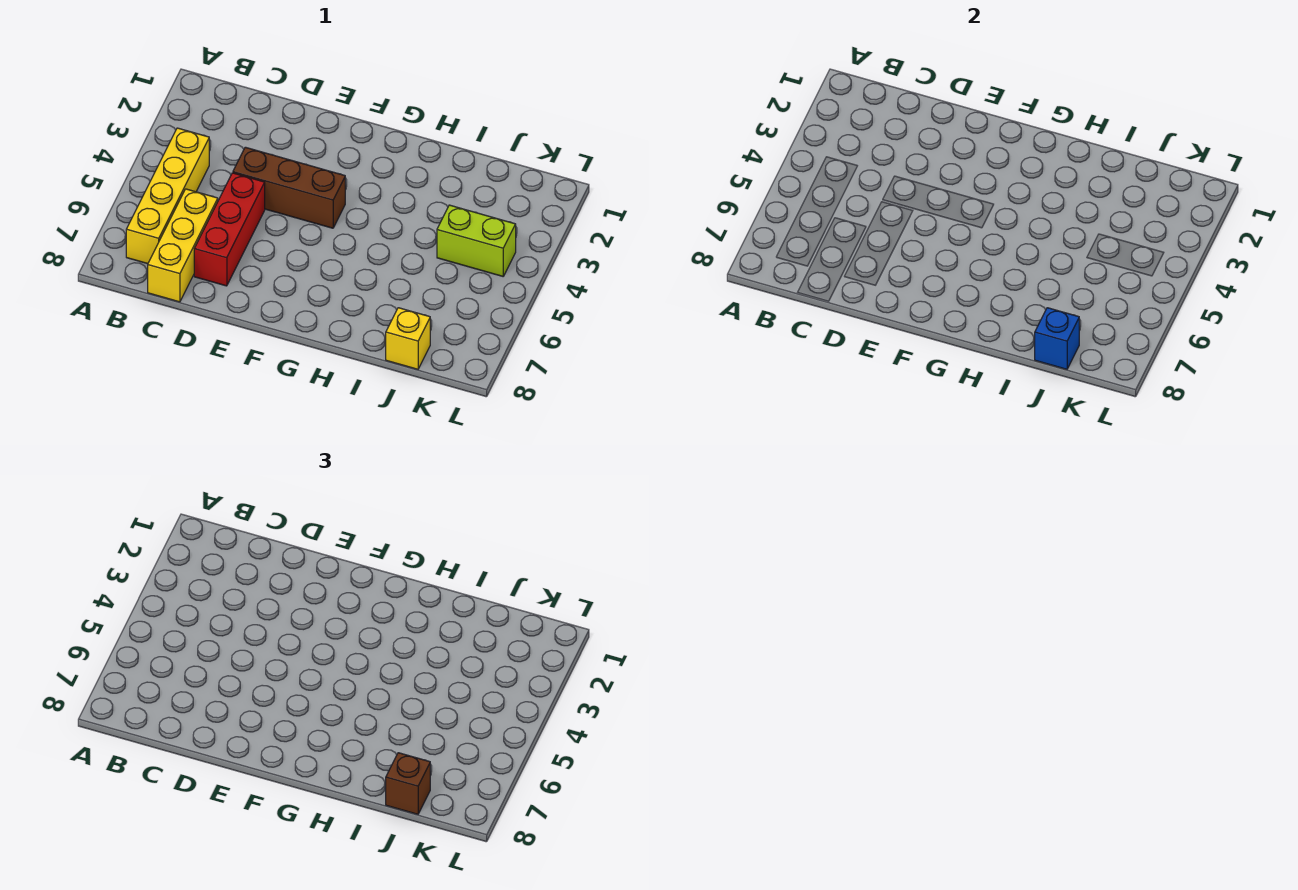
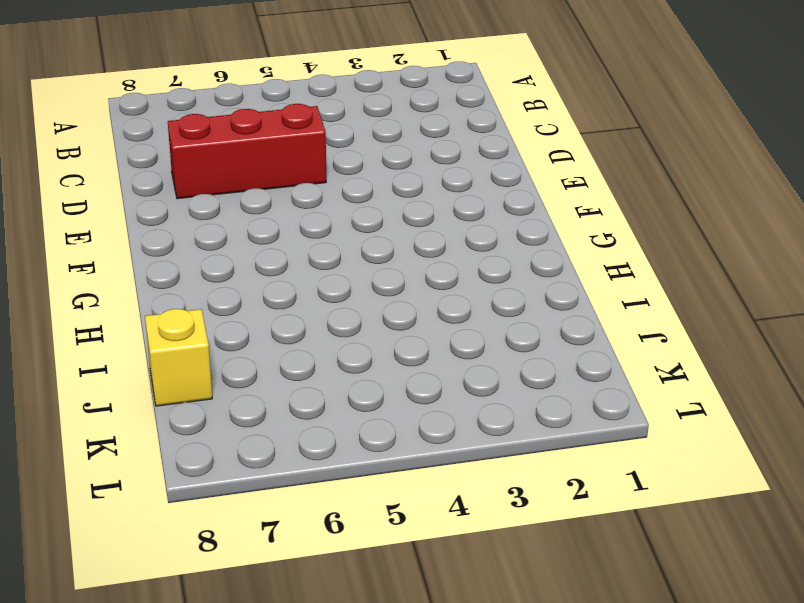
none -> yellow 1x4 brick [126,128,209,264]
none -> yellow 1x3 brick [148,189,218,302]

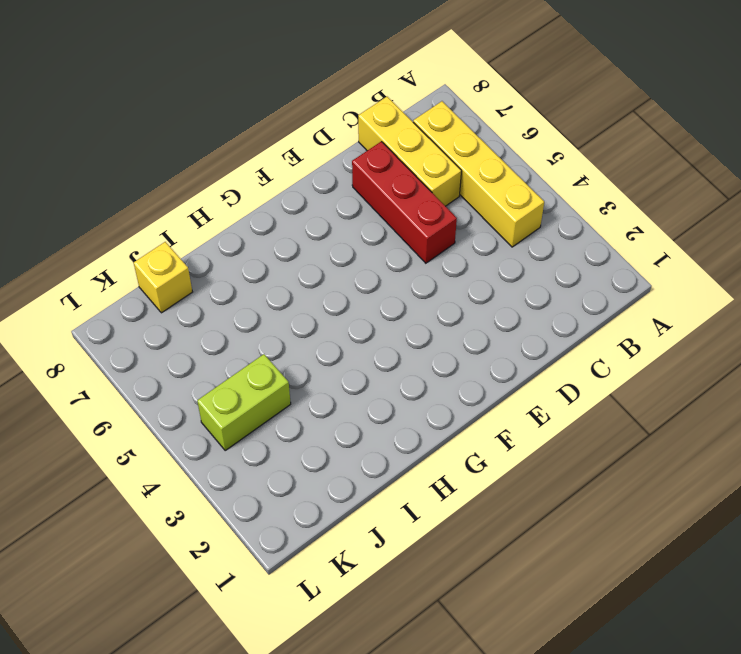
none -> brown 1x3 brick [233,147,345,228]
none -> blue 1x1 brick [1035,308,1079,369]

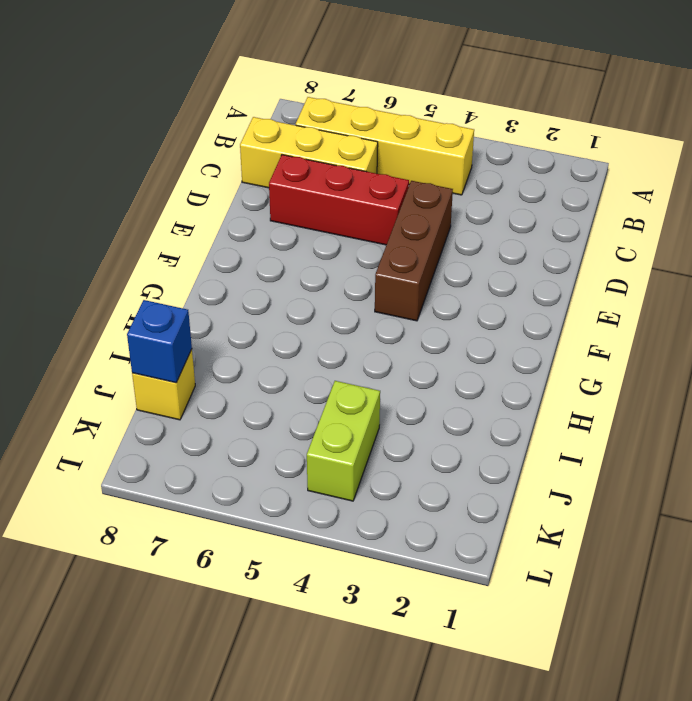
none -> brown 1x1 brick [386,753,430,814]

